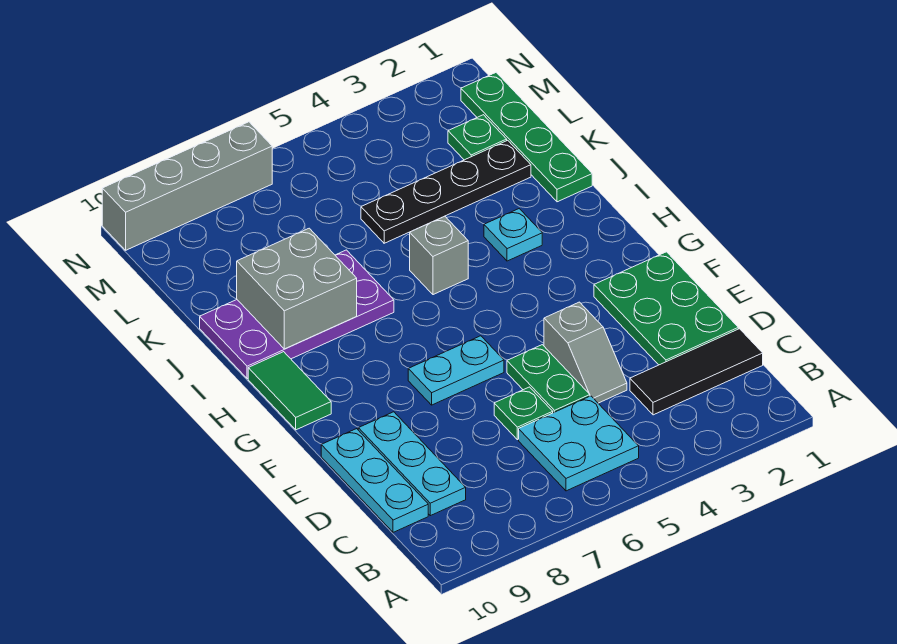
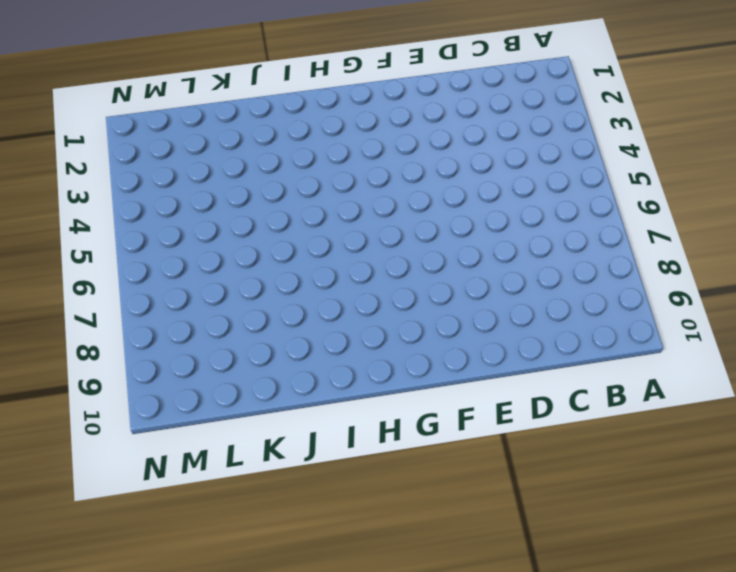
none -> cyan 2x2 plate [519,396,639,491]
none -> black 1x3 tile [630,329,763,415]
none -> cyan 1x3 plate [358,412,466,516]

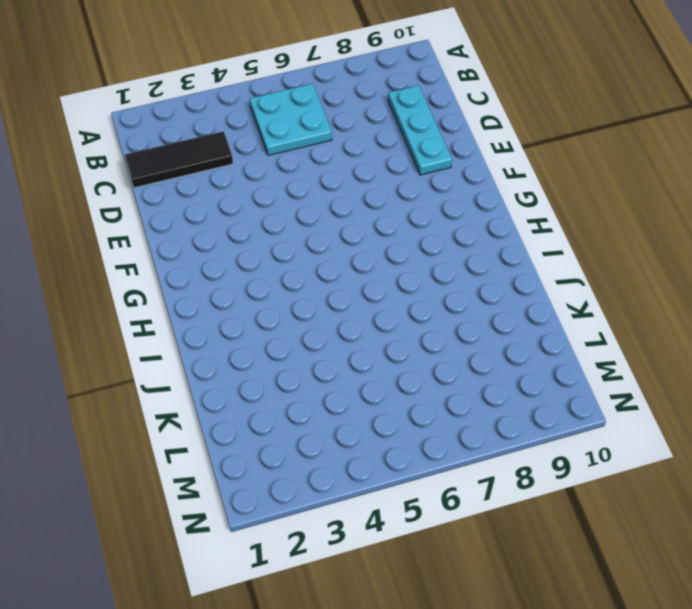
none -> cyan 1x3 plate [321,429,428,532]
none -> green 2x3 plate [594,252,738,365]
none -> grey 1x2 slope [544,302,627,403]

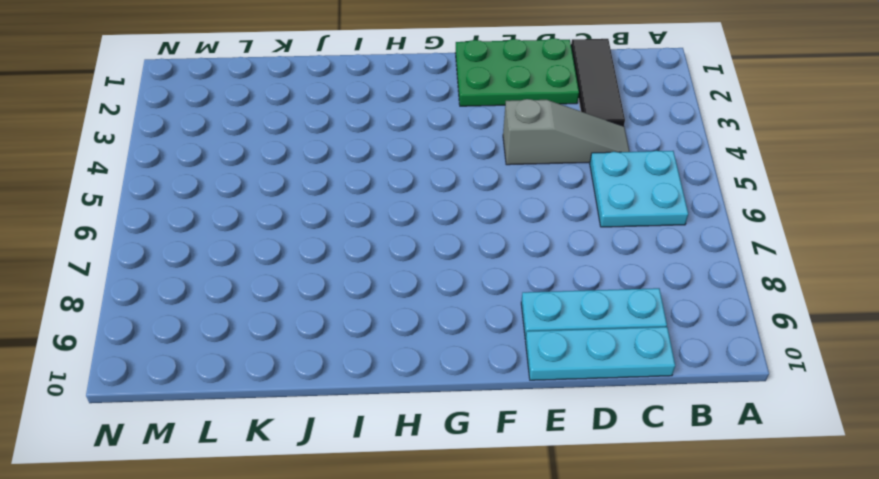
grey 1x3 slope [503,99,630,165] -> grey 1x2 slope [544,302,627,403]
none -> green 1x2 plate [507,345,590,413]
none -> green 1x1 plate [494,387,553,440]
none -> cyan 1x2 plate [408,336,504,405]

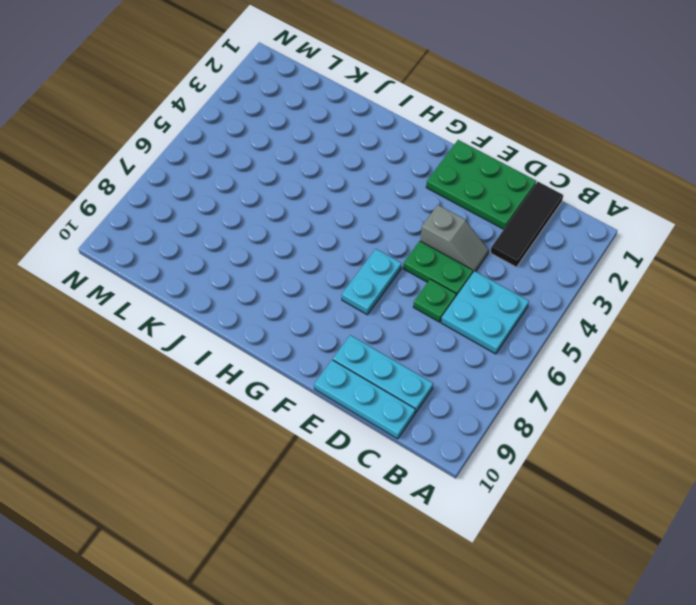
none -> green 1x2 tile [248,352,331,430]
none -> cyan 1x1 plate [484,209,542,261]
none -> grey 1x1 brick [410,216,468,295]

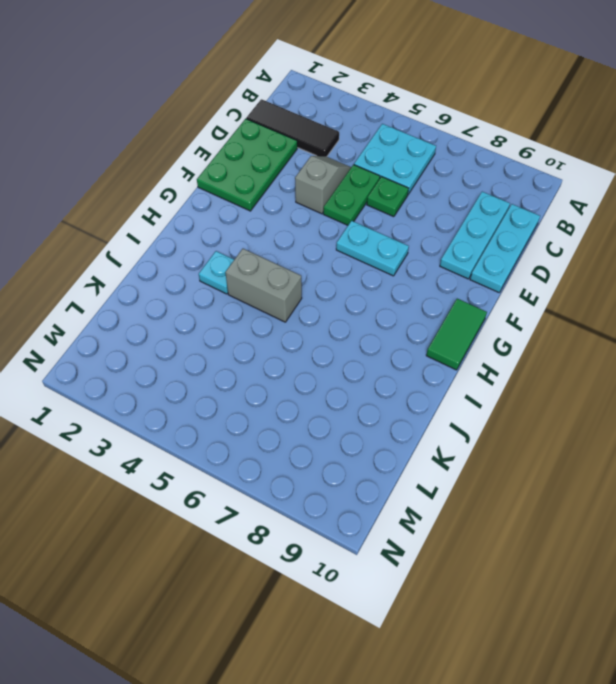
grey 1x2 brick [225,249,302,322] -> grey 1x1 brick [410,216,468,295]
none -> purple 2x4 plate [200,250,394,379]
none -> green 1x4 plate [461,72,592,202]
none -> black 1x4 plate [361,140,531,243]

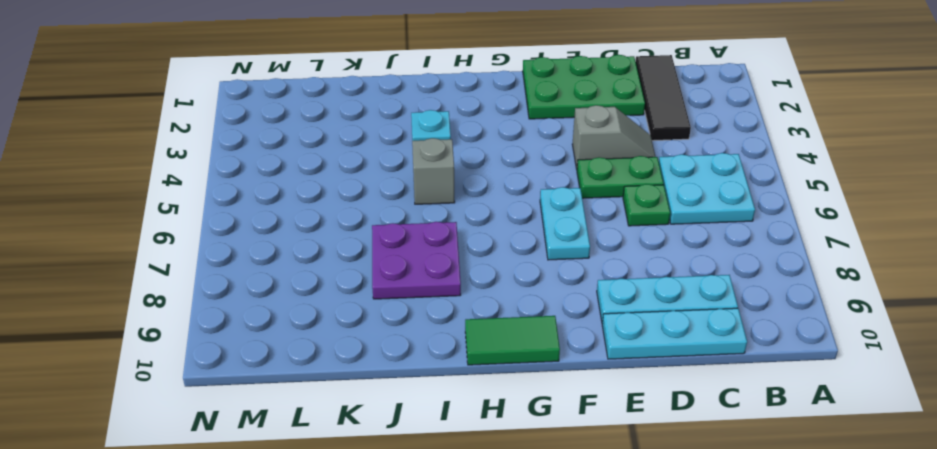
purple 2x2 plate [372,222,461,299] -> purple 2x4 plate [200,250,394,379]
none -> green 1x4 plate [461,72,592,202]
none -> black 1x4 plate [361,140,531,243]
none -> green 1x1 plate [448,115,507,160]

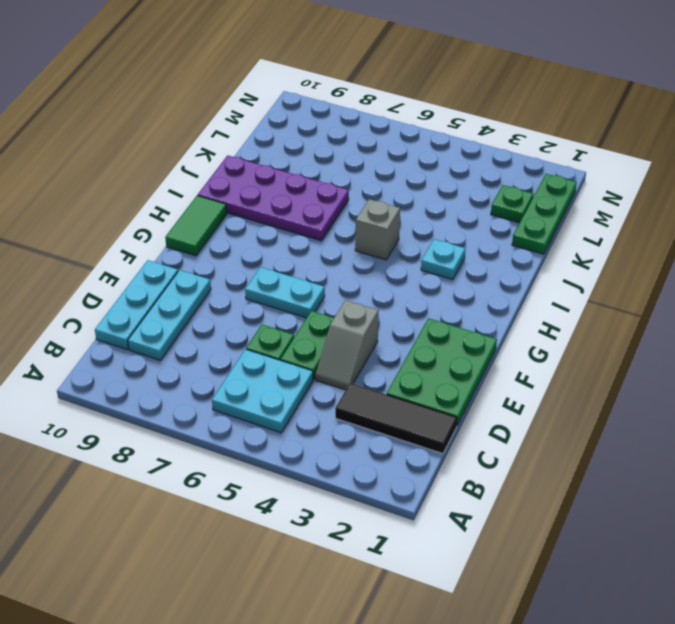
green 1x3 plate [512,174,577,254] -> green 1x4 plate [461,72,592,202]
none -> black 1x4 plate [361,140,531,243]
none -> grey 1x4 brick [102,122,272,250]
none -> grey 2x2 brick [237,228,357,349]

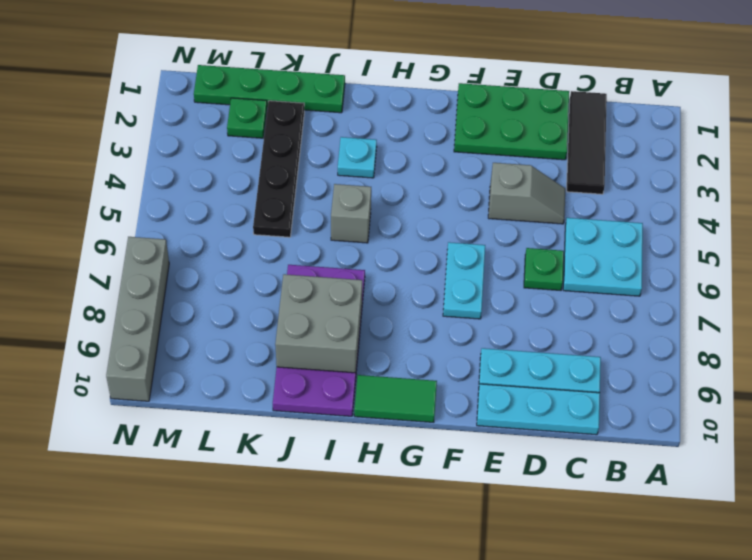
none -> green 1x2 plate [507,345,590,413]

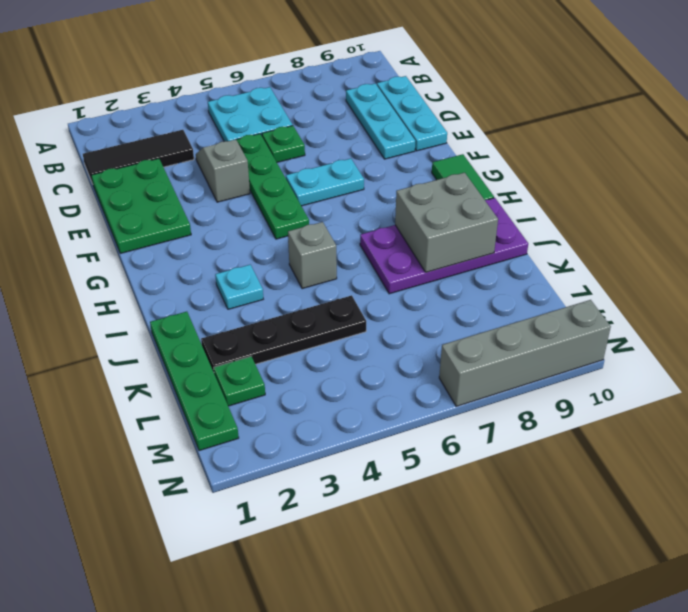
green 1x4 plate [236,134,309,239] -> green 1x2 plate [507,345,590,413]

